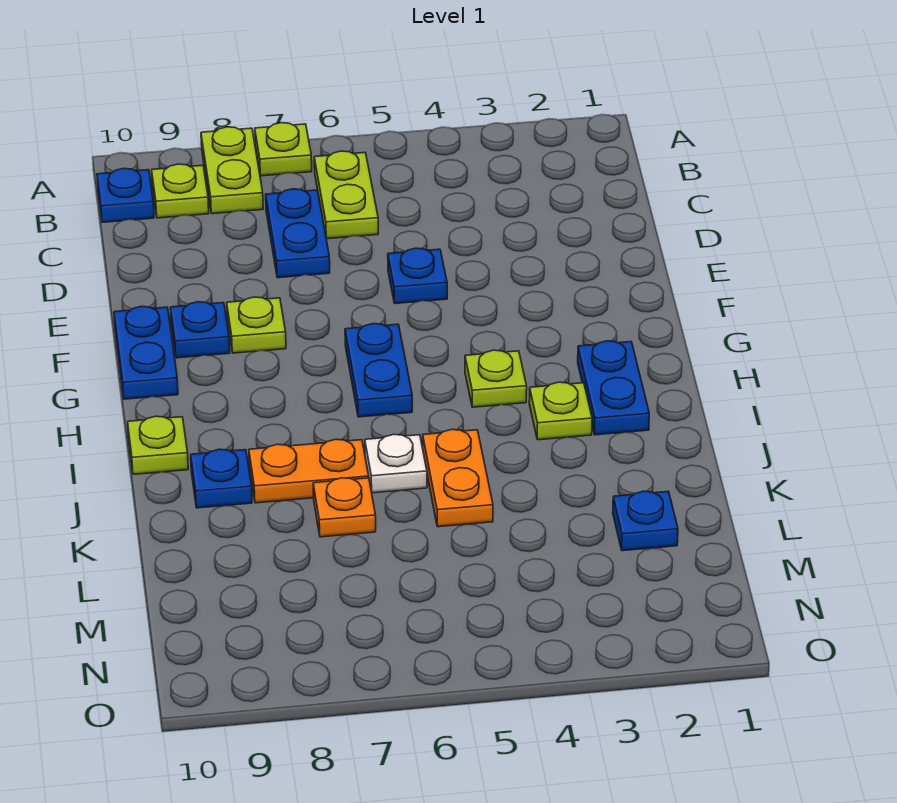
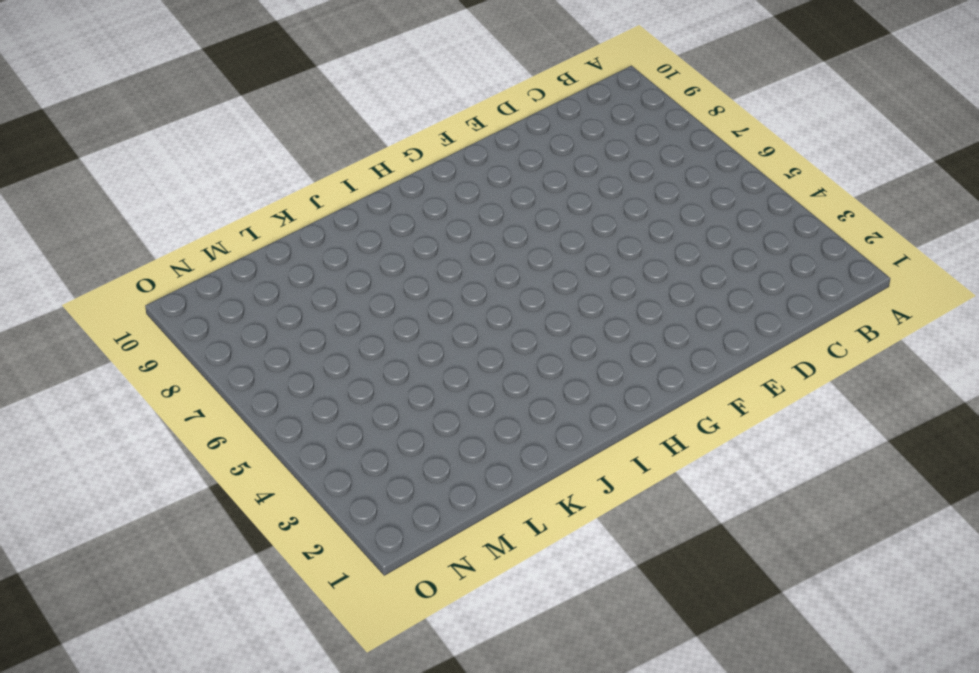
none -> lime 1x1 plate [255,123,312,176]
none -> lime 1x2 plate [201,127,263,214]
none -> lime 1x2 plate [314,151,378,239]

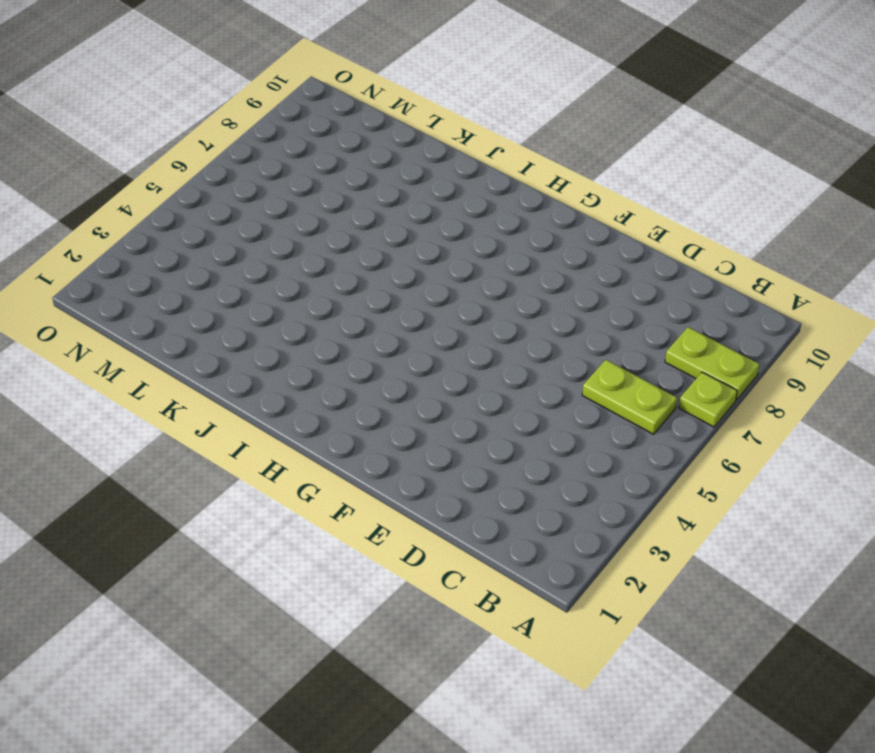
none -> lime 1x1 plate [152,164,209,218]
none -> blue 1x1 plate [97,168,154,222]
none -> blue 1x2 plate [266,189,330,278]

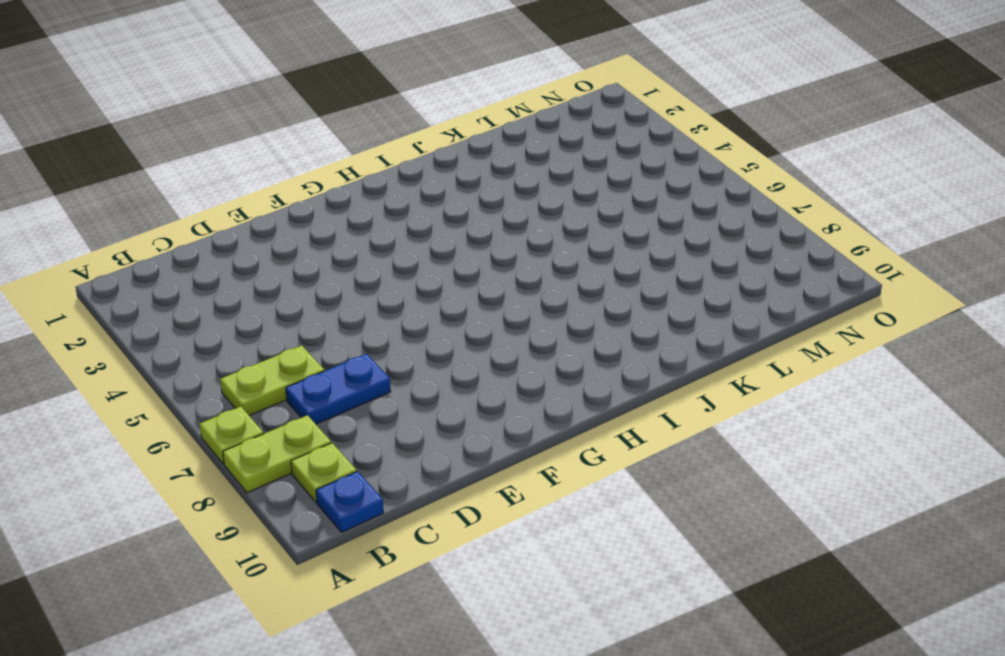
none -> blue 1x1 plate [388,248,447,304]
none -> lime 1x1 plate [227,297,286,353]
none -> blue 1x1 plate [170,302,230,358]

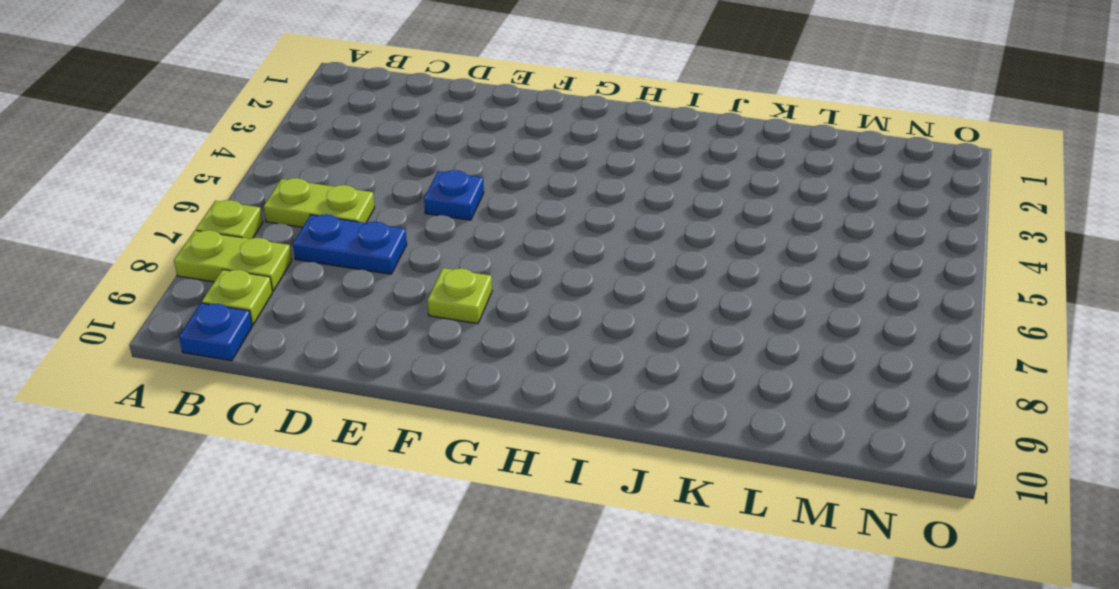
none -> blue 1x1 plate [170,302,230,358]
none -> blue 1x2 plate [114,306,178,399]
none -> blue 1x2 plate [345,324,412,417]

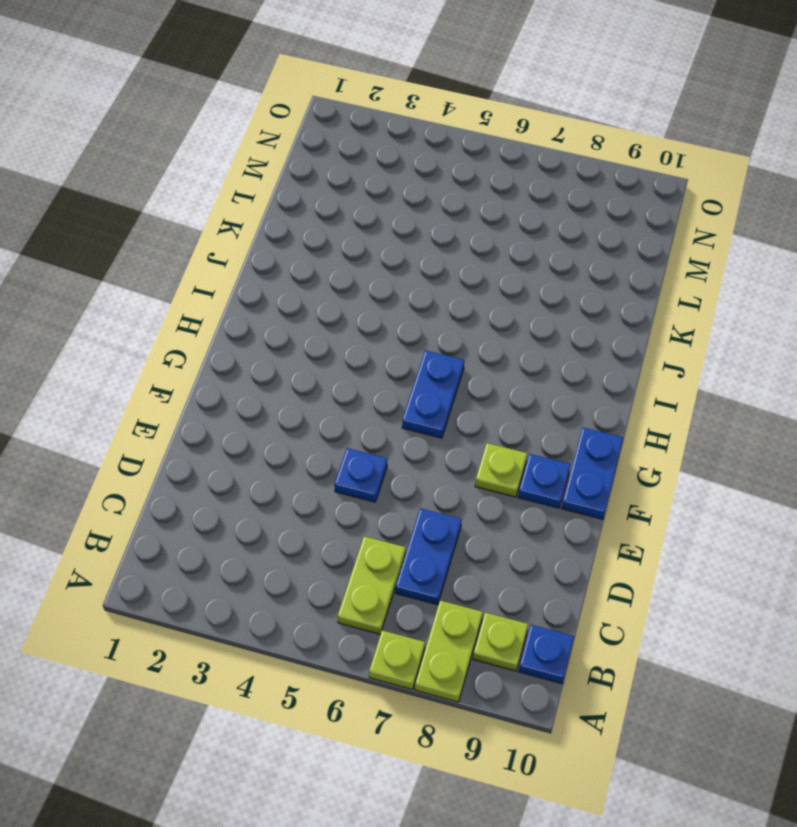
none -> blue 1x2 plate [578,341,649,435]
none -> lime 1x1 plate [465,350,527,407]
none -> lime 1x1 plate [529,382,592,440]

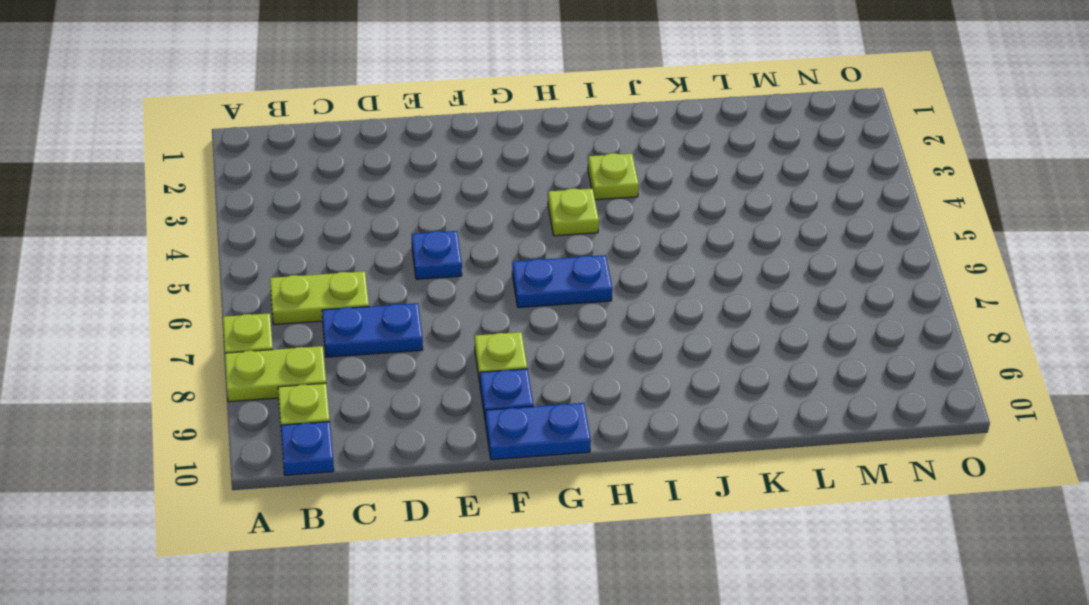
none -> blue 1x2 plate [578,341,649,435]
none -> lime 1x1 plate [128,416,188,474]
none -> orange 1x2 plate [423,429,493,527]

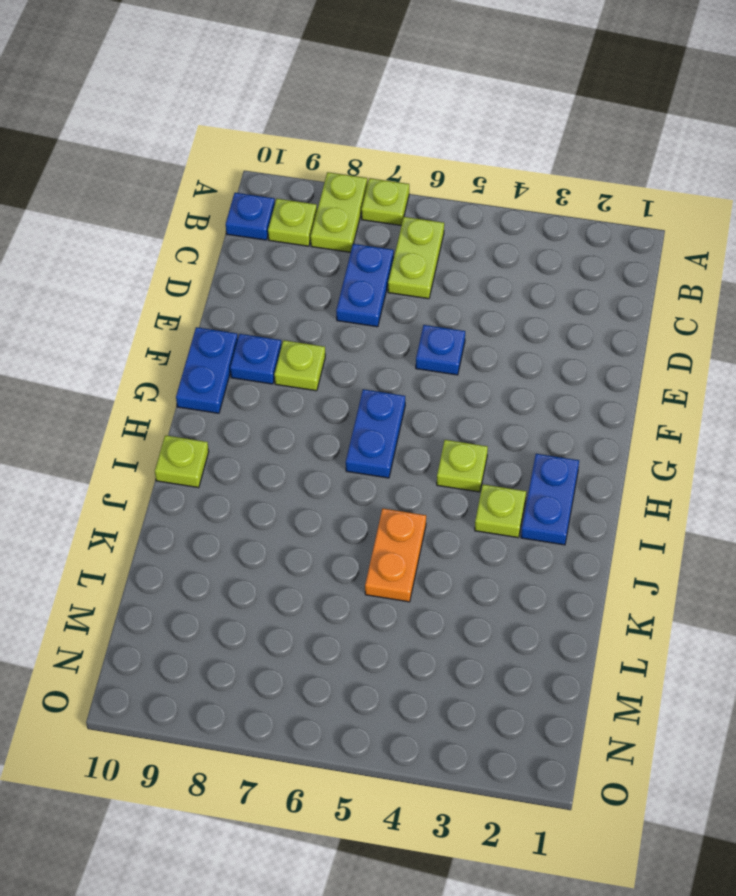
none -> white 1x1 plate [365,434,427,493]
none -> orange 1x2 plate [249,439,369,503]
none -> blue 1x1 plate [191,449,252,508]

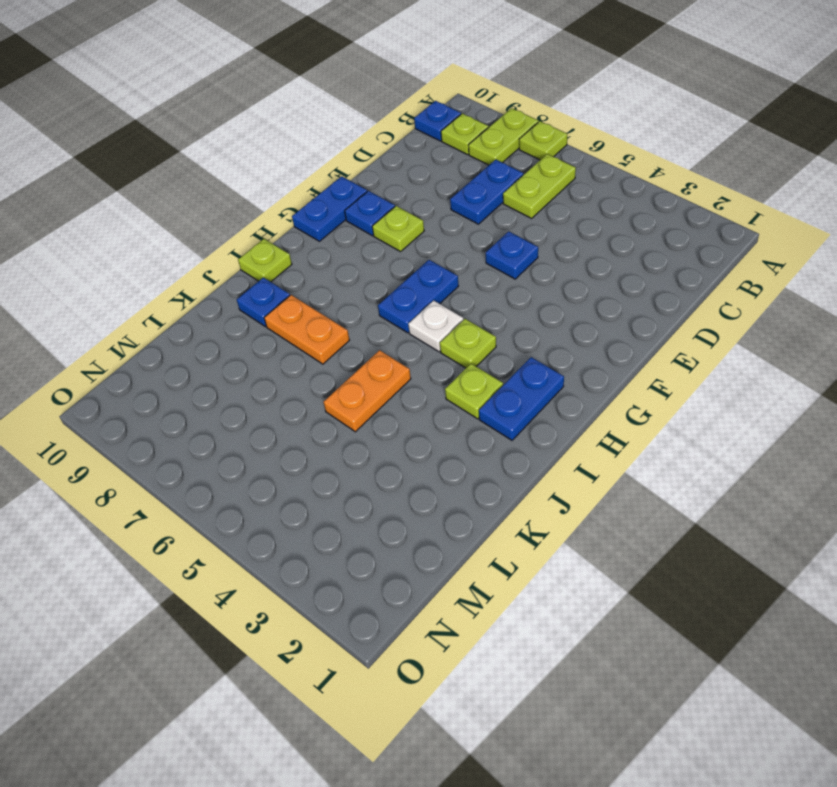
white 1x1 plate [408,301,464,352] -> white 1x1 plate moved to [365,434,427,493]
none -> orange 1x1 plate [313,478,376,537]
none -> blue 1x1 plate [613,491,678,551]

